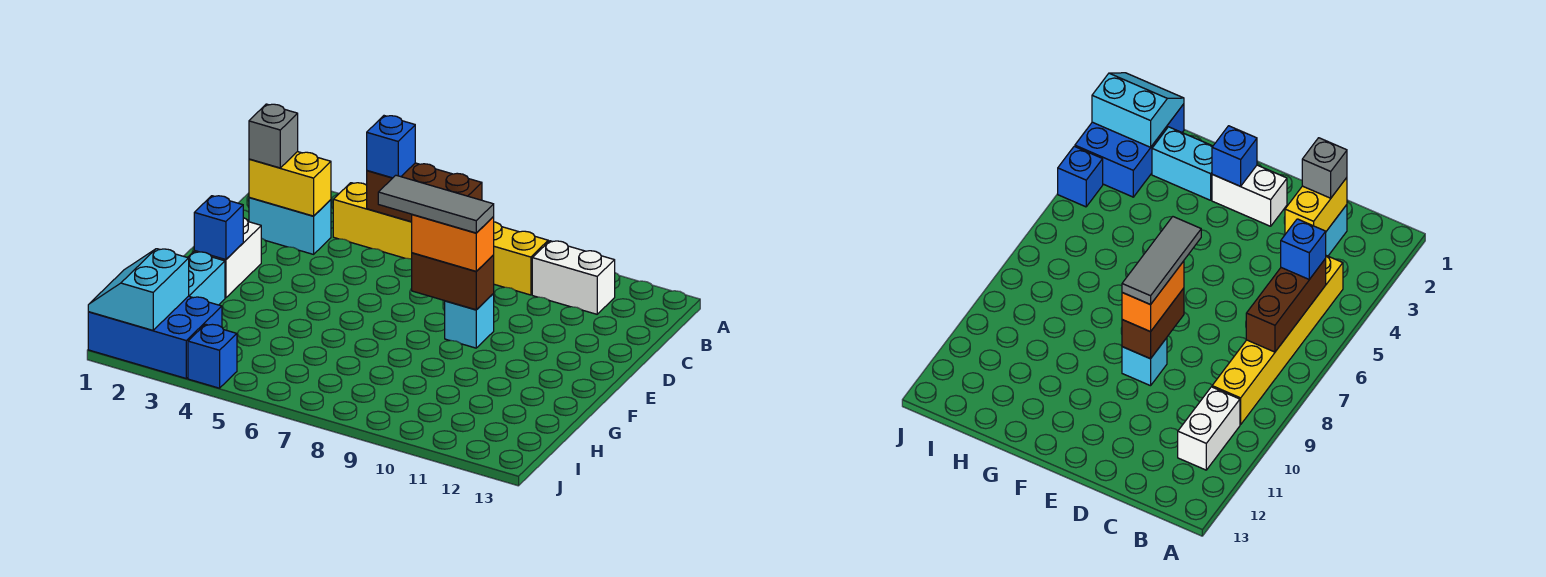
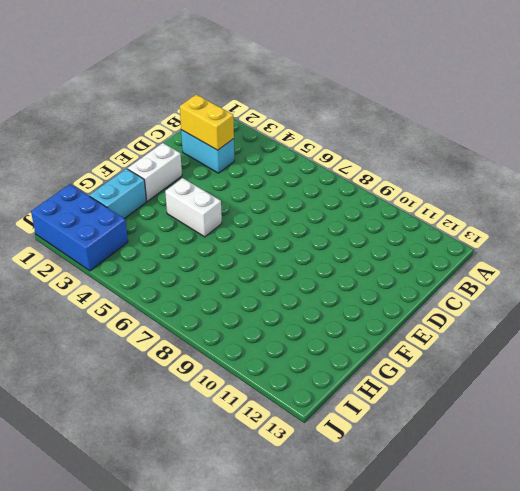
white 1x2 brick [165,178,222,237] -> white 1x2 brick moved to [532,241,615,314]
none -> yellow 1x6 brick [333,183,548,295]
none -> cyan 1x1 brick [445,294,494,348]
none -> blue 1x1 brick [188,324,237,388]

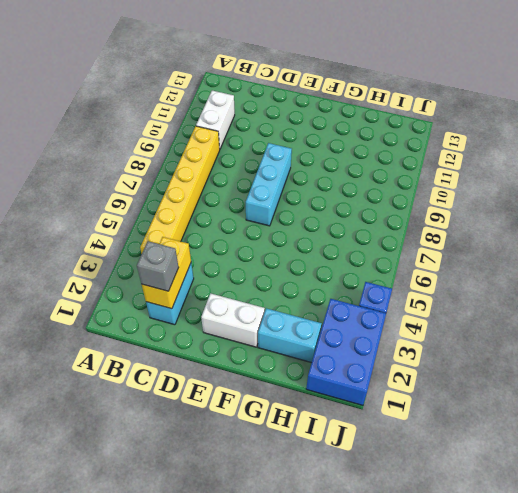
cyan 1x3 brick [246,143,292,226] -> cyan 1x1 brick [445,294,494,348]
none -> brown 1x3 brick [367,163,482,222]
none -> brown 1x2 brick [412,253,494,310]
none -> blue 1x1 brick [194,196,243,260]

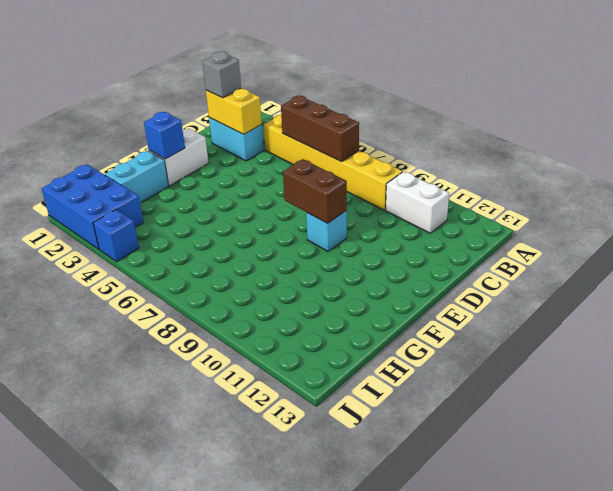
none -> cyan 2x2 slope [88,249,189,330]
none -> blue 1x1 brick [367,116,415,178]
none -> orange 1x2 brick [412,214,494,271]

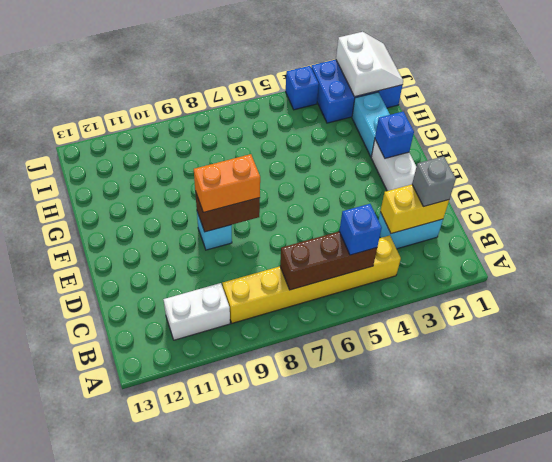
white 2x2 slope [336,32,403,97] -> cyan 2x2 slope [88,249,189,330]
none -> grey 1x3 tile [378,175,494,233]

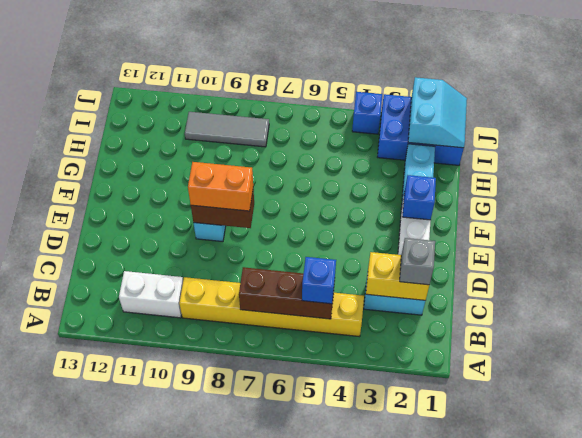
grey 1x3 tile [185,112,269,147] -> grey 1x3 tile moved to [378,175,494,233]

